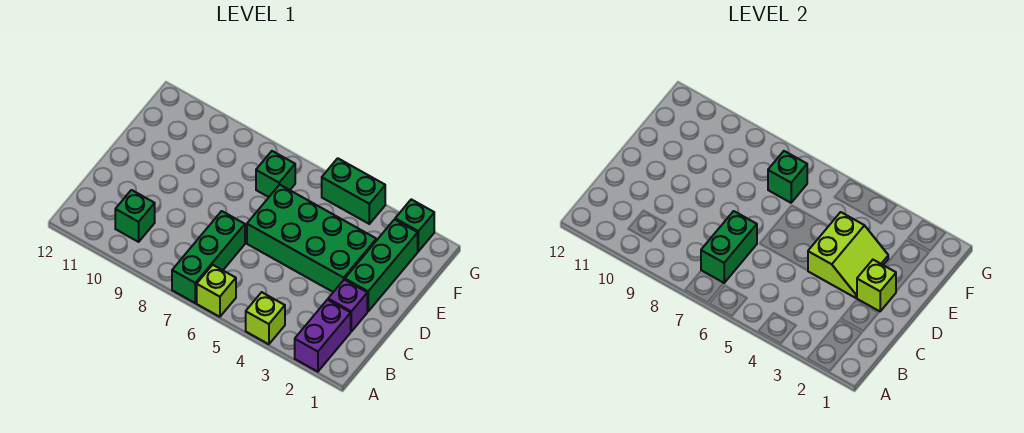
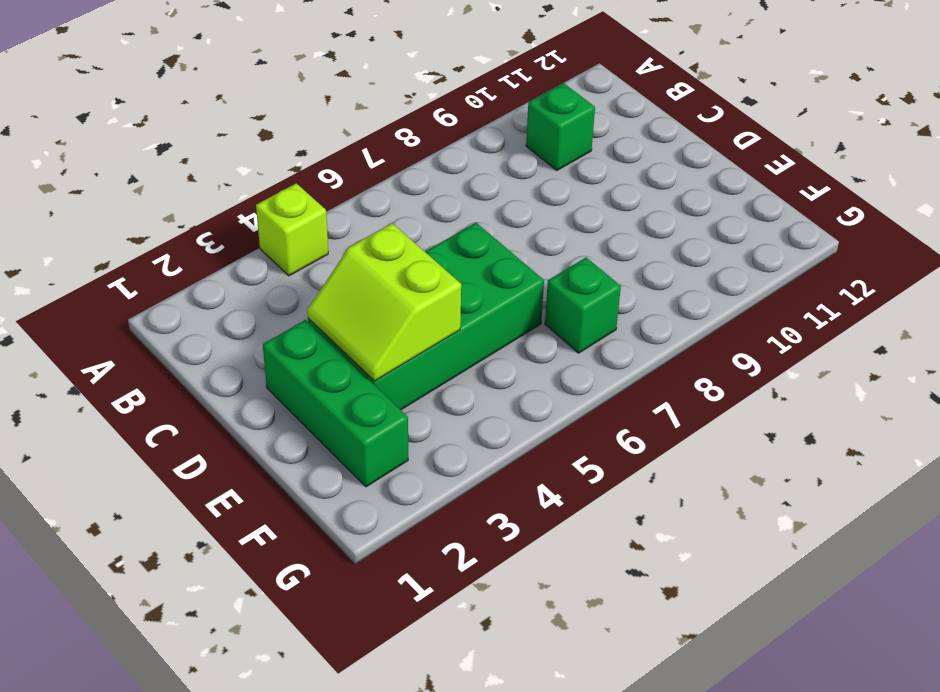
none -> purple 1x2 brick [295,300,351,372]
none -> lime 1x1 brick [197,265,236,317]
none -> green 1x3 brick [172,211,245,303]

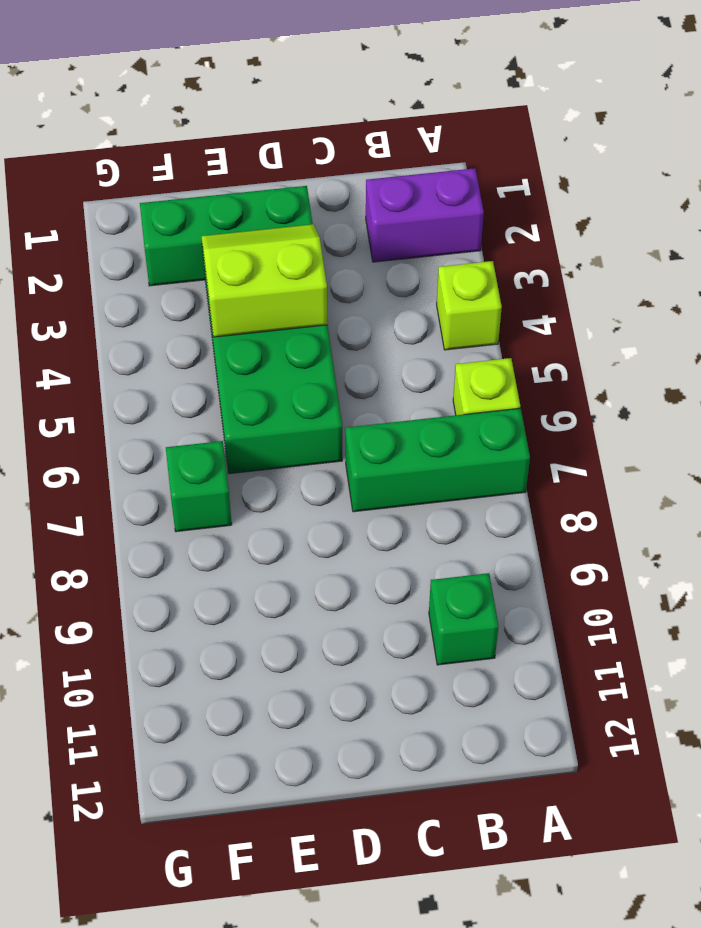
none -> purple 1x1 brick [328,280,367,331]
none -> green 1x1 brick [395,199,434,251]
none -> green 1x2 brick [322,158,385,224]

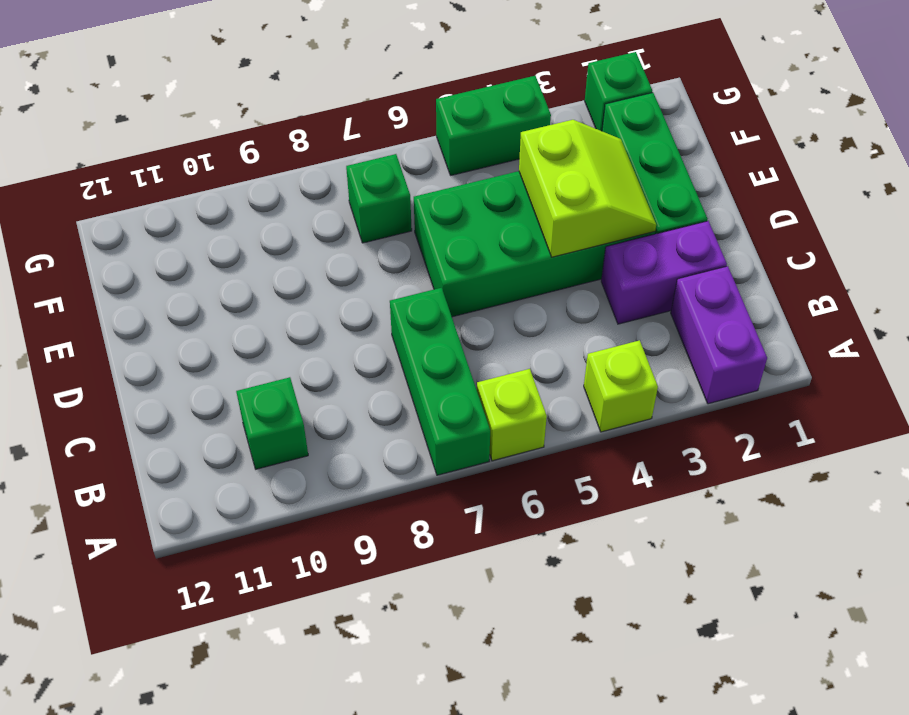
purple 1x2 brick [601,221,727,324] -> purple 1x1 brick [328,280,367,331]
none -> green 1x2 brick [701,211,757,283]
none -> lime 1x1 brick [857,260,896,311]
none -> green 1x1 brick [768,151,807,203]

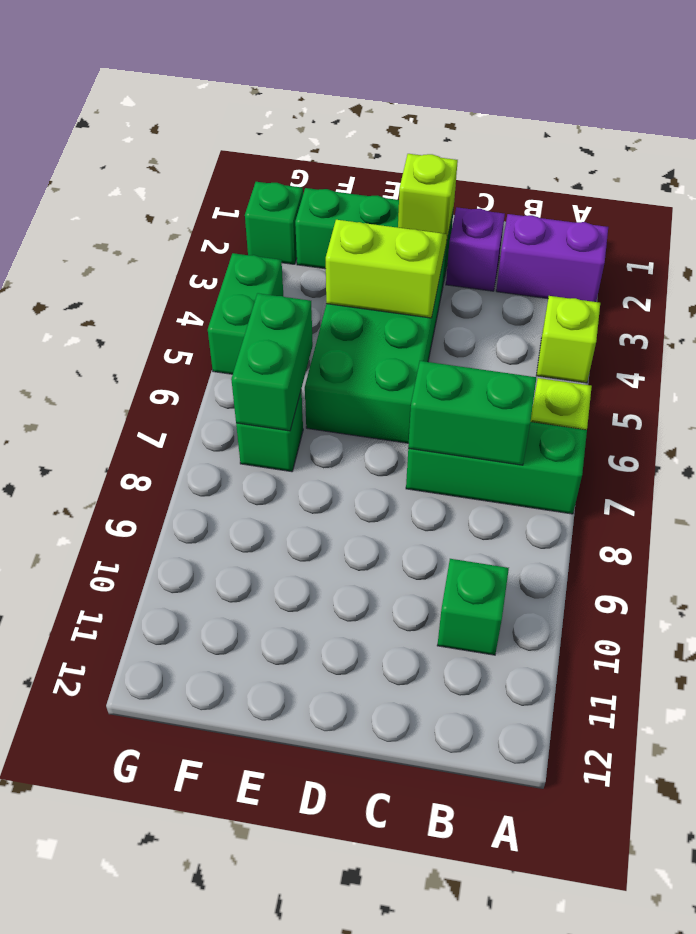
green 1x2 brick [231,293,313,431] -> green 1x1 brick [768,151,807,203]

